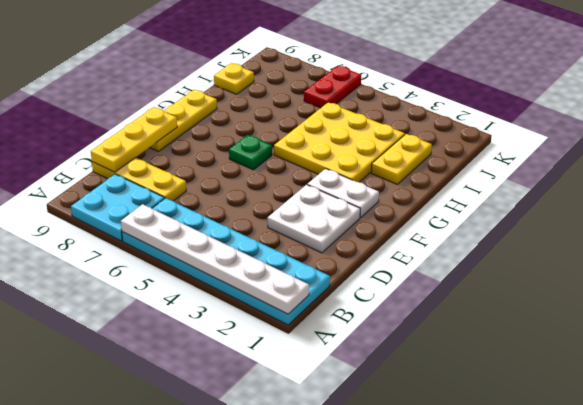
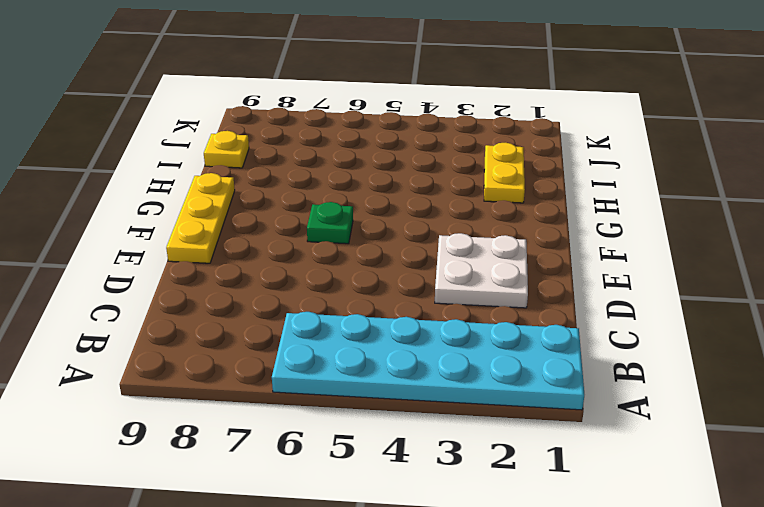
none -> cyan 2x2 plate [71,174,164,241]
none -> yellow 1x3 plate [92,158,186,201]
none -> white 1x2 plate [307,169,379,218]

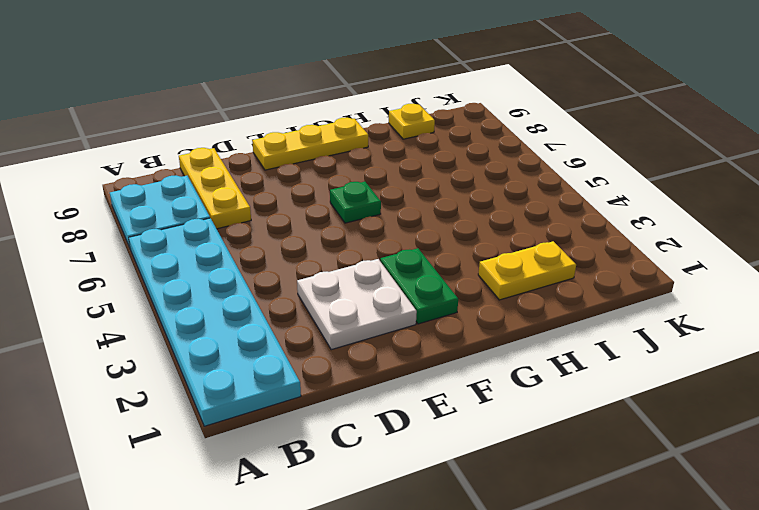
green 1x2 plate [380,248,458,324] -> white 1x2 plate [307,169,379,218]
none -> yellow 3x3 plate [274,102,405,182]
none -> red 1x2 plate [304,66,361,108]
none -> white 1x6 plate [121,204,309,314]

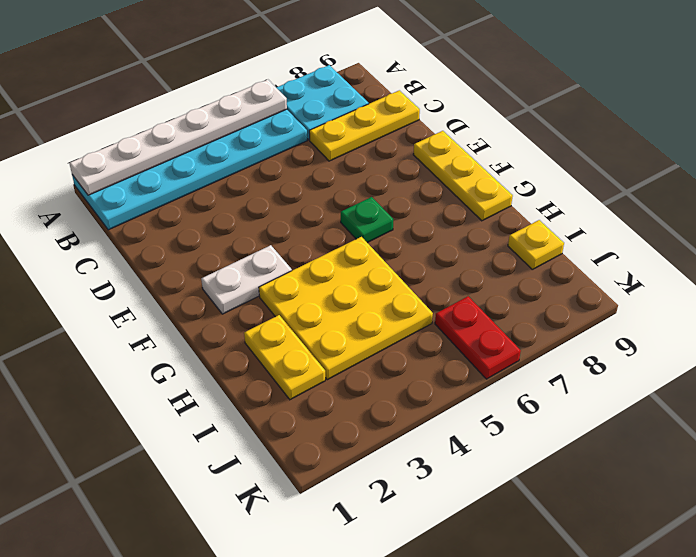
none -> white 2x2 plate [267,185,360,253]
none -> yellow 1x3 plate [91,107,177,172]

